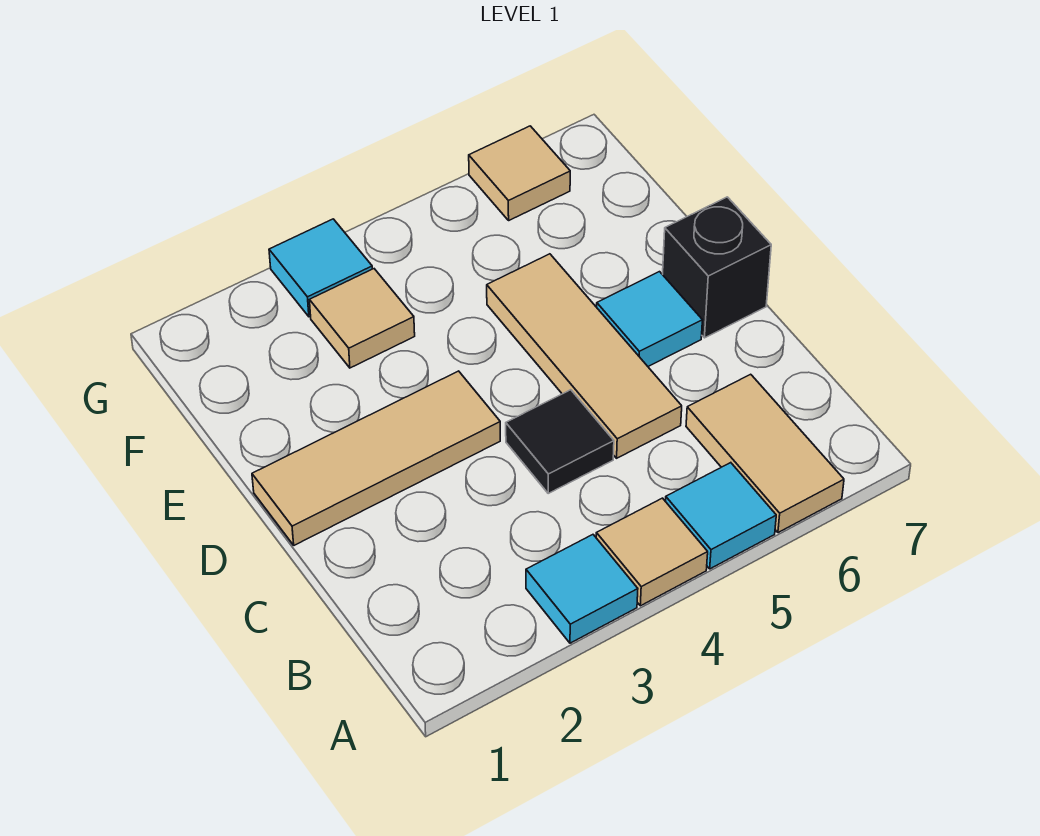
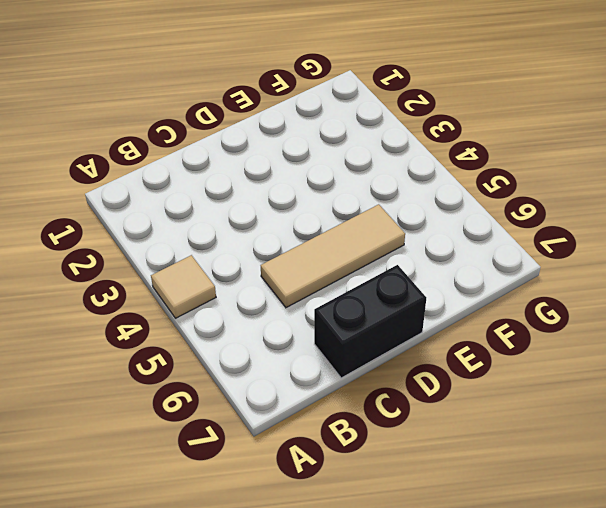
black 1x2 brick [314,265,426,378] -> black 1x1 brick [663,197,771,338]
none -> cyan 1x1 tile [526,535,638,643]
none -> cyan 1x1 tile [666,463,776,569]
none -> tan 1x2 tile [686,374,844,533]

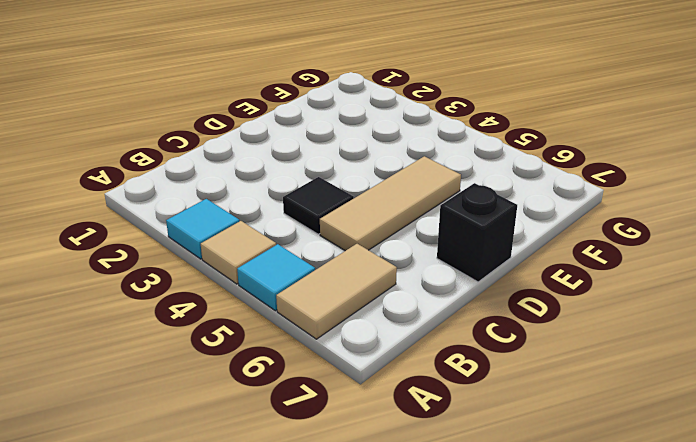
none -> tan 1x3 tile [252,371,500,545]
none -> cyan 1x1 tile [597,272,702,366]
none -> tan 1x1 tile [310,269,415,368]

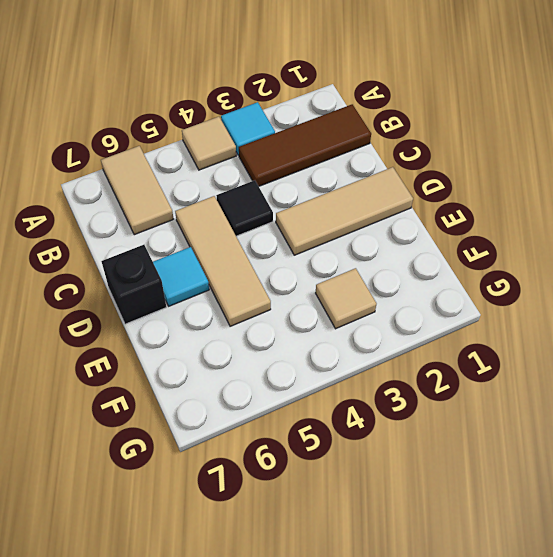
brown 1x3 tile [239,104,371,186] -> none
none -> cyan 1x1 tile [666,463,776,569]
none -> cyan 1x1 tile [269,219,372,317]
none -> tan 1x1 tile [469,126,570,220]

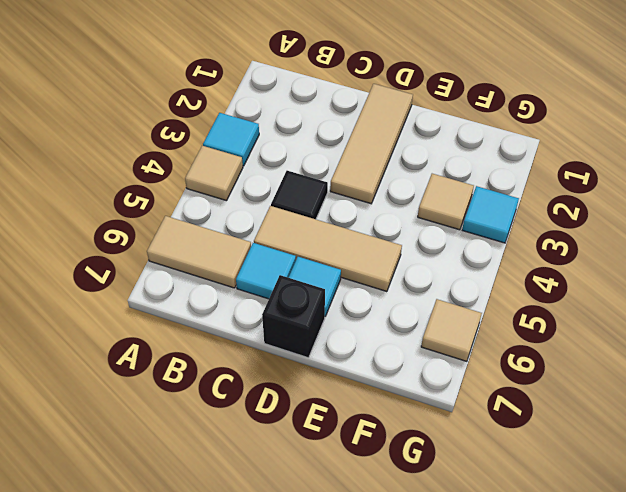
cyan 1x1 tile [236,243,296,299] -> cyan 1x1 tile moved to [666,463,776,569]

